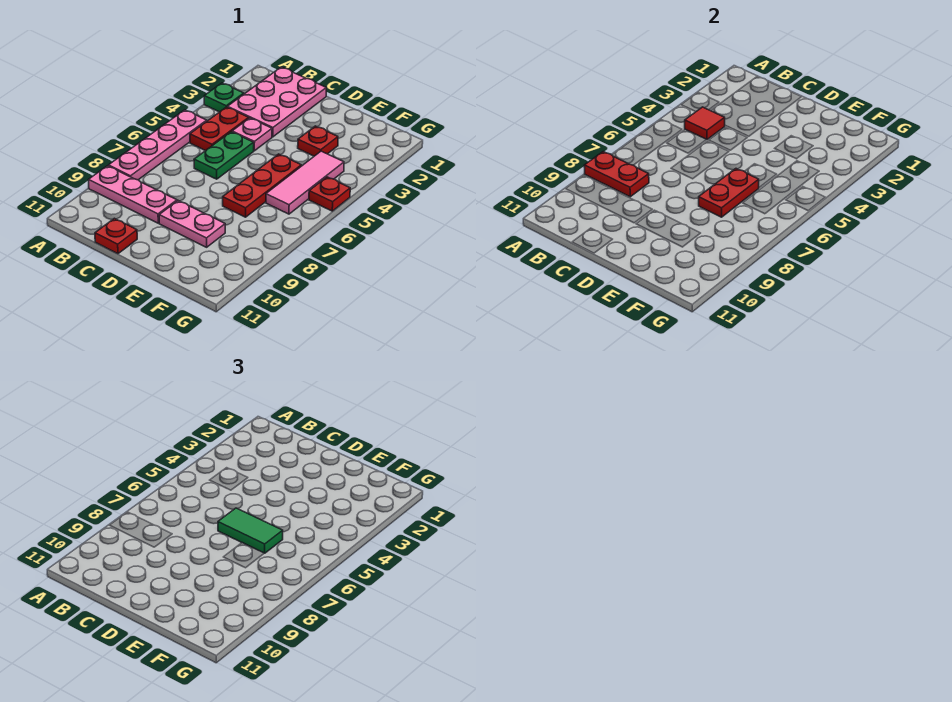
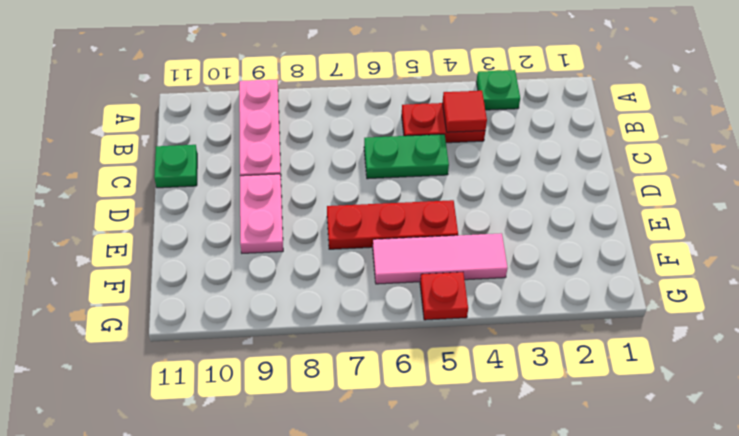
green 1x1 plate [154,145,197,188] -> red 1x1 plate [95,218,137,254]
none -> pink 1x4 plate [108,110,207,180]
none -> pink 2x3 plate [228,67,326,137]
none -> pink 1x1 plate [232,118,272,151]

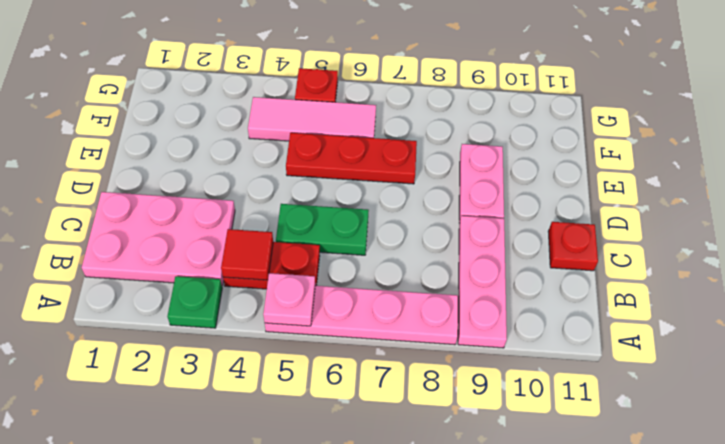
pink 1x1 plate [263,273,316,326] -> pink 1x1 plate moved to [232,118,272,151]
none -> red 1x1 plate [298,126,338,156]
none -> red 1x2 plate [584,152,649,197]
none -> red 1x2 plate [699,169,759,217]

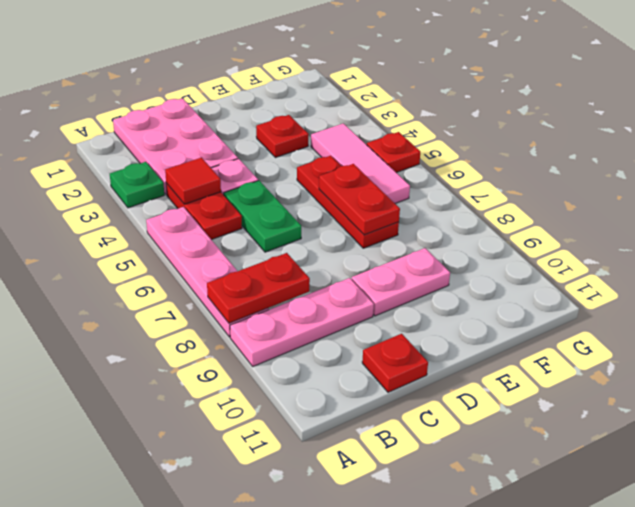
none -> green 1x2 tile [218,508,283,553]

